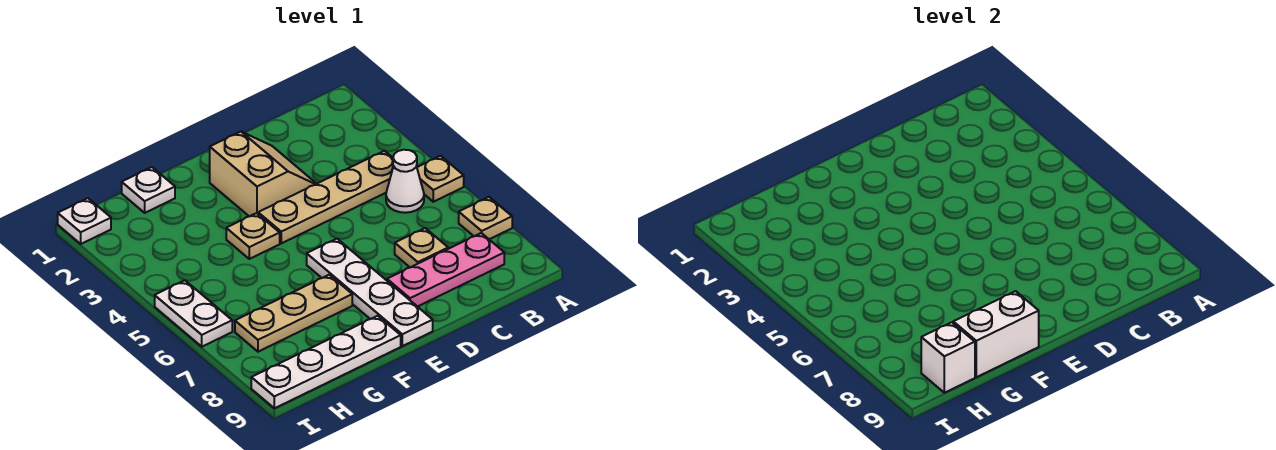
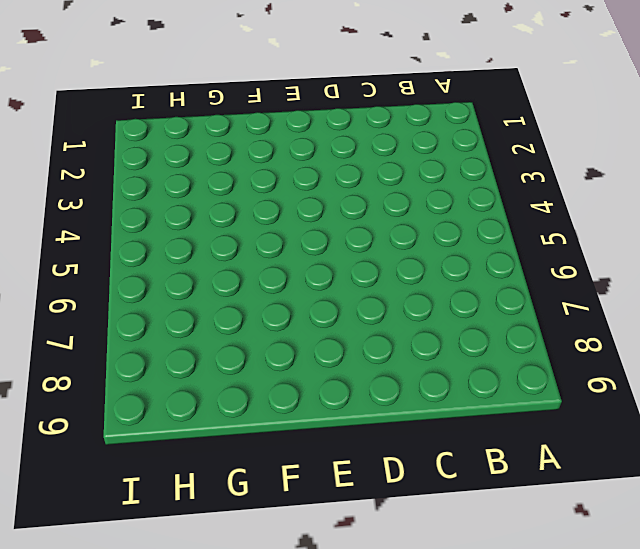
none -> tan 1x1 plate [417,156,464,202]
none -> tan 1x1 plate [459,197,512,239]
none -> tan 1x4 plate [258,151,393,243]

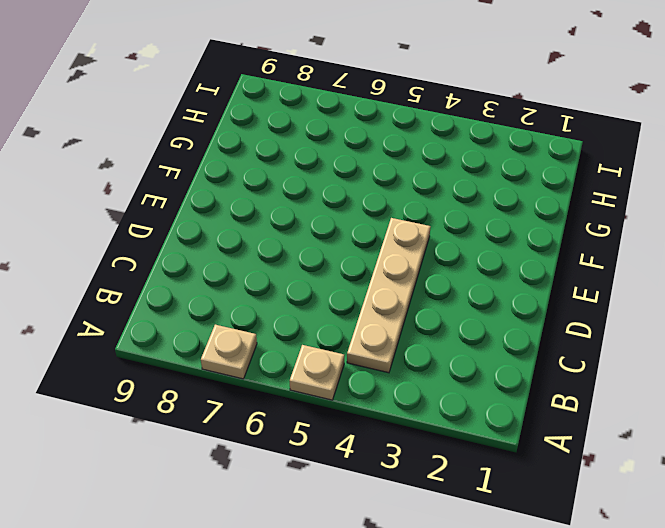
none -> white 1x1 cone [386,150,424,213]
none -> pink 1x3 plate [387,233,504,307]
none -> tan 1x1 plate [395,228,448,267]

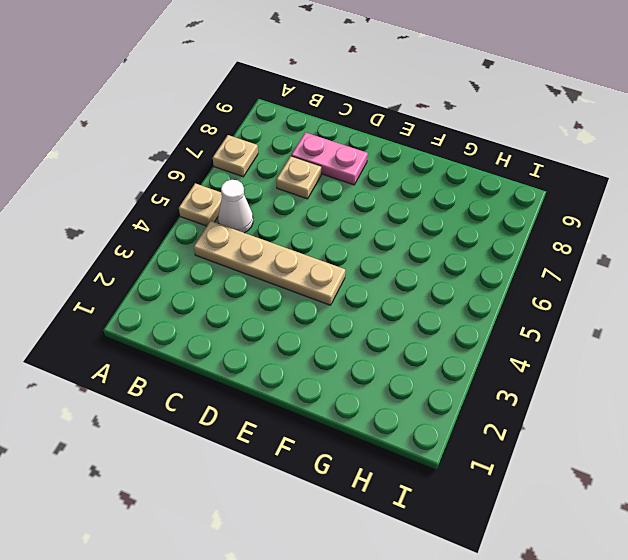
pink 1x2 plate [291,132,368,185] -> pink 1x3 plate [387,233,504,307]
none -> tan 2x2 slope [210,132,316,216]
none -> white 1x4 plate [307,239,433,346]
none -> tan 1x1 plate [226,213,280,259]

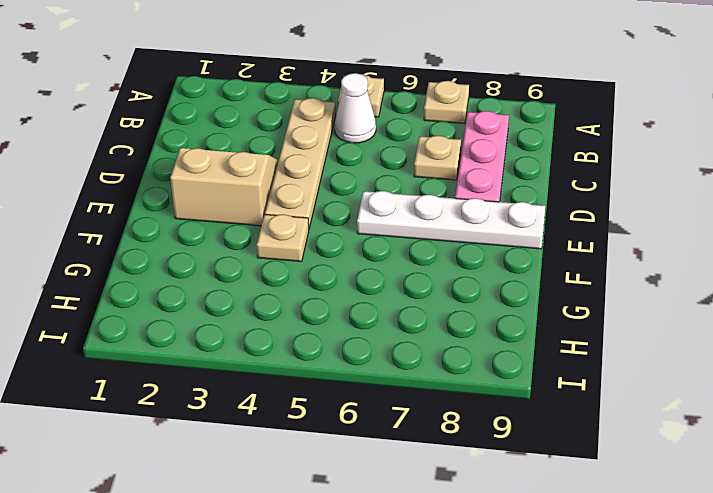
none -> tan 1x3 plate [235,275,352,352]
none -> white 1x4 plate [251,316,401,408]
none -> white 1x1 plate [122,167,175,213]

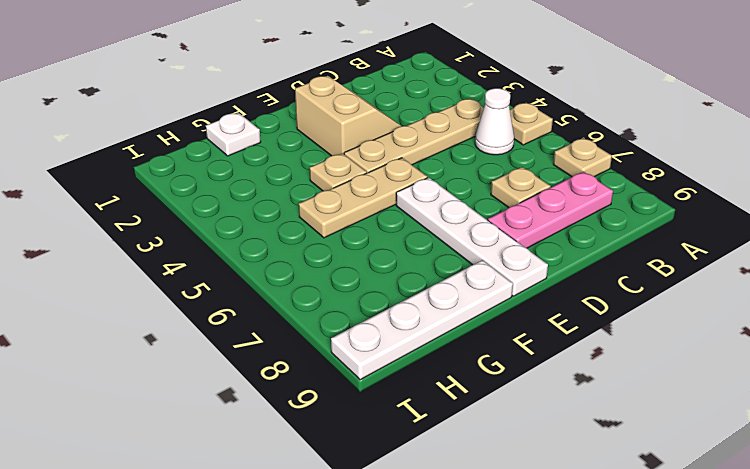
tan 1x3 plate [299,158,427,238] -> tan 1x3 plate moved to [235,275,352,352]
none -> white 1x1 plate [58,198,111,244]
none -> white 1x2 plate [155,280,232,347]
none -> white 1x2 brick [953,291,1039,377]

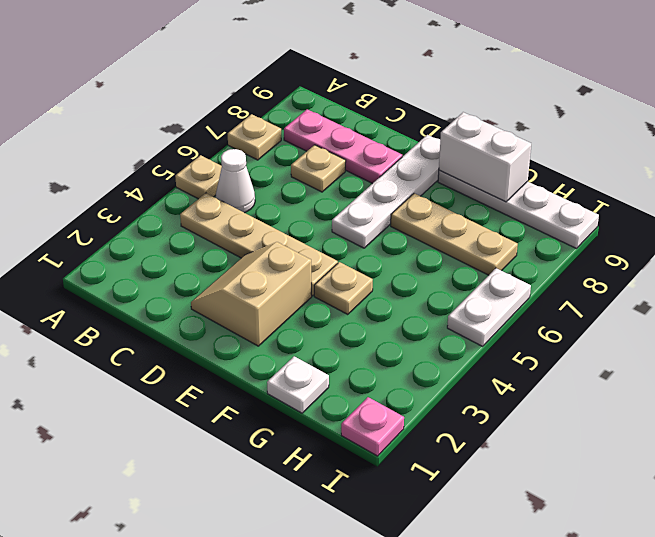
pink 1x1 plate [341,397,404,456] -> white 1x1 plate [58,198,111,244]
none -> white 1x1 brick [921,322,975,393]

